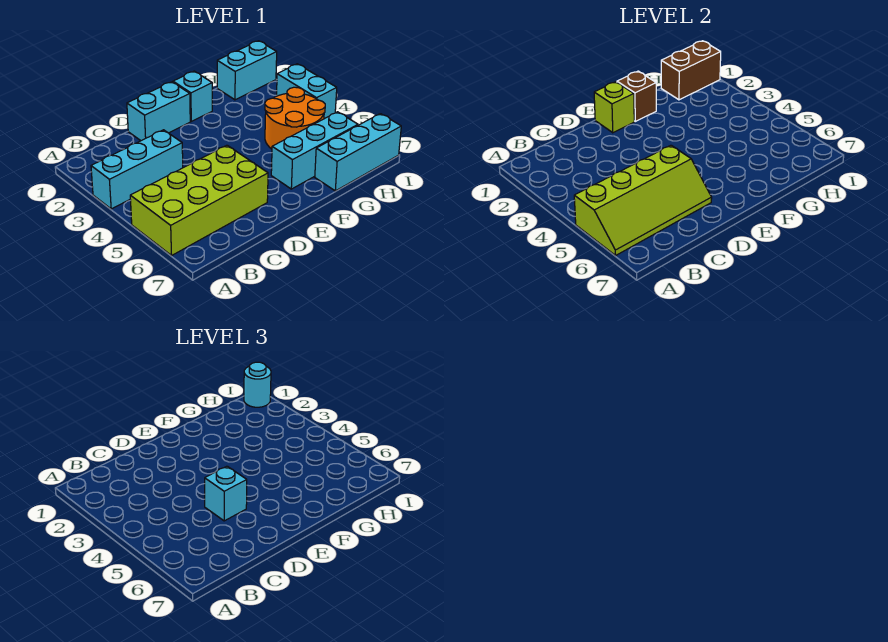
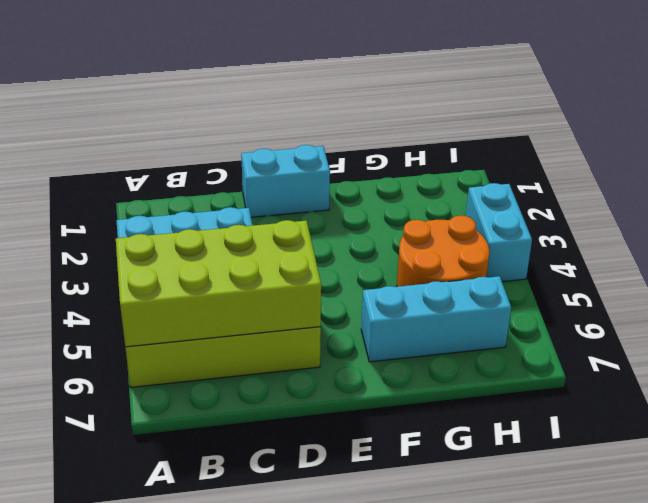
lime 2x4 brick [116,220,321,347] -> lime 2x4 slope [574,145,712,255]
none -> cyan 1x1 brick [173,71,212,121]
none -> cyan 1x3 brick [315,114,401,191]
none -> cyan 1x2 brick [217,41,277,100]

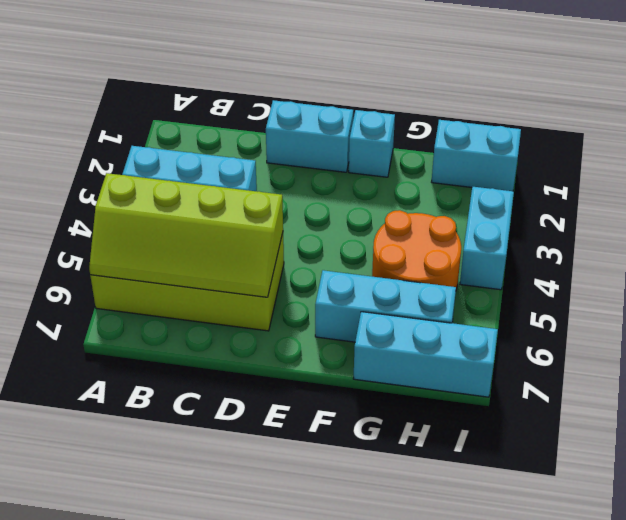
none -> lime 1x1 brick [594,82,634,133]
none -> brown 1x1 brick [617,71,656,121]
none -> brown 1x2 brick [661,41,721,100]

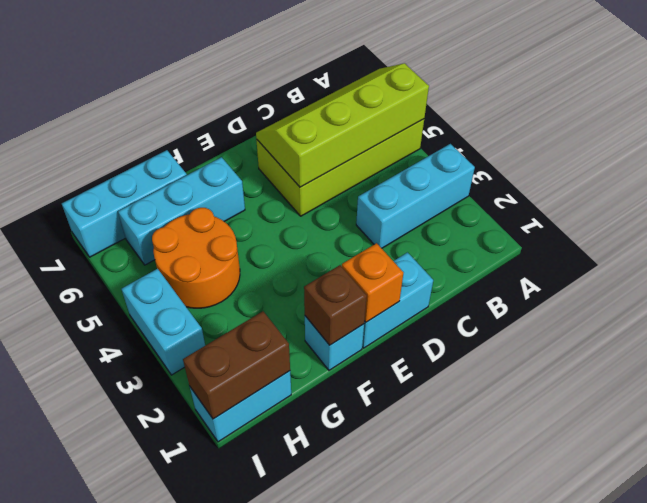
orange 1x1 brick [342,243,403,322] -> lime 1x1 brick [594,82,634,133]
none -> cyan 1x1 brick [205,466,247,521]
none -> cyan 1x1 round brick [244,362,271,407]

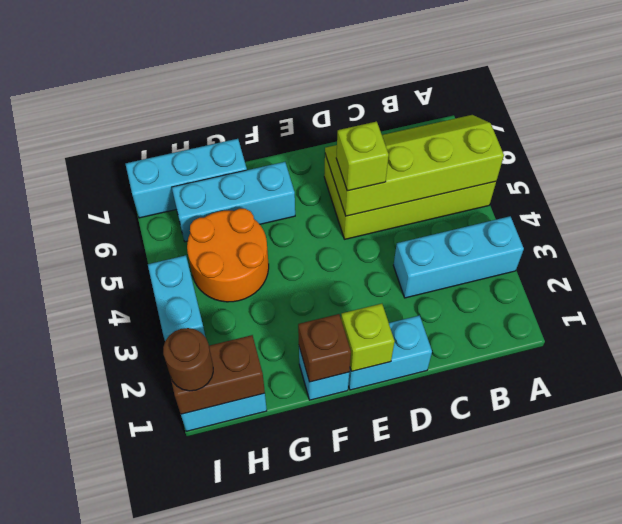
lime 1x1 brick [336,121,389,191] -> cyan 1x1 brick [205,466,247,521]
brown 1x1 round brick [163,328,213,391] -> cyan 1x1 round brick [244,362,271,407]

